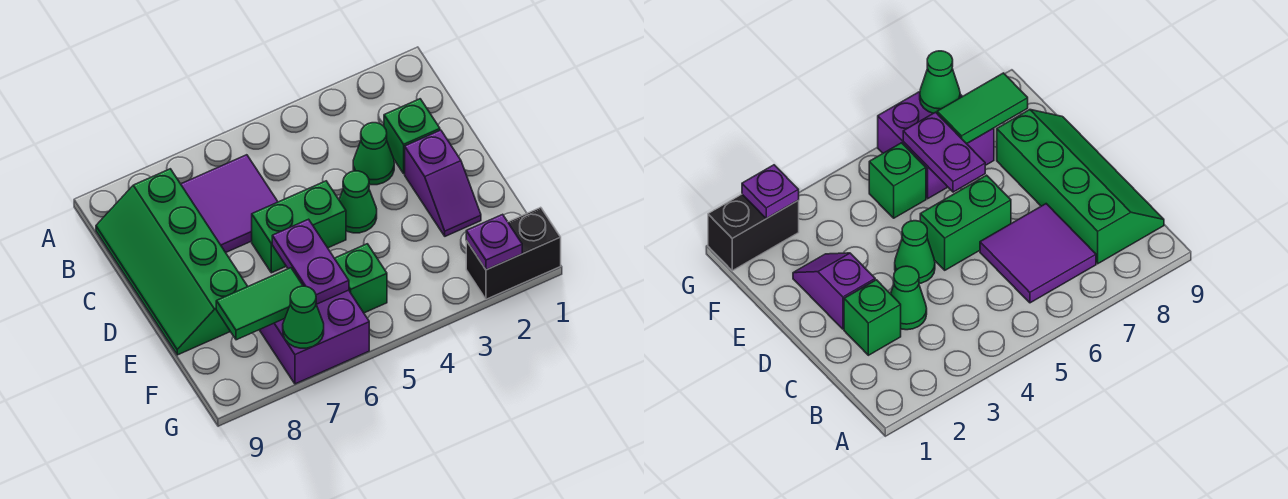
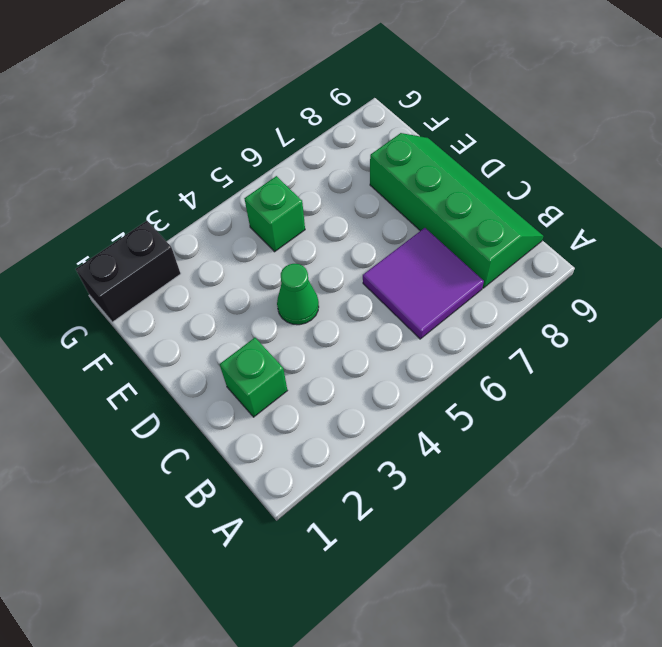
none -> green 1x1 cone [353,123,394,185]
none -> purple 1x2 slope [405,130,481,236]
none -> green 1x2 brick [252,181,346,273]

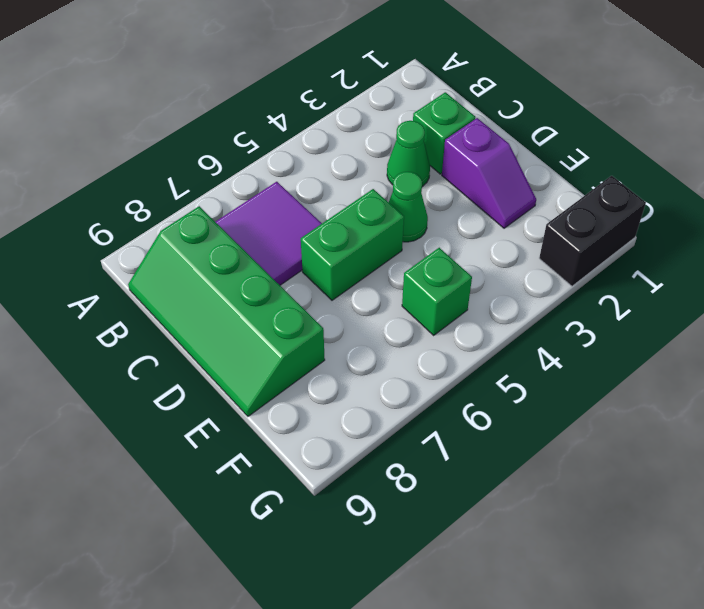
none -> purple 2x2 brick [260,290,369,384]
none -> purple 1x2 plate [272,219,349,304]
none -> green 1x2 tile [216,268,303,340]

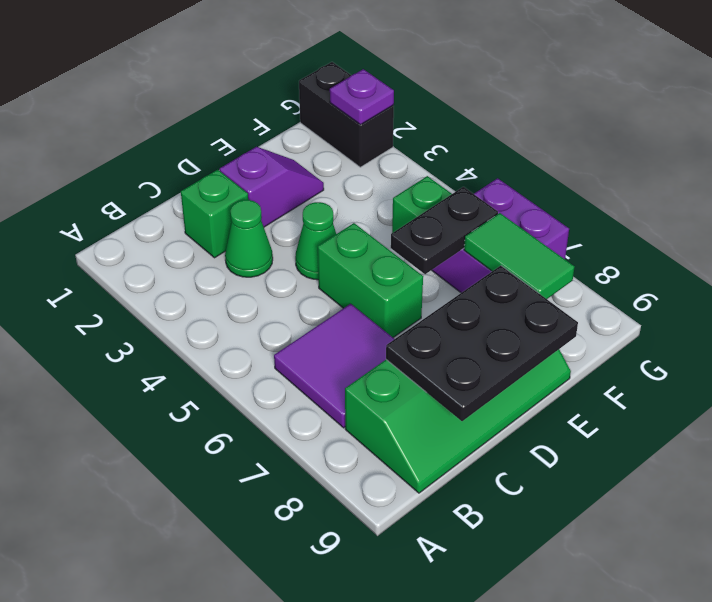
black 2x3 plate [386,266,578,421] -> none
black 1x2 plate [391,187,498,274] -> purple 1x2 plate [272,219,349,304]
none -> green 1x1 cone [283,286,324,348]

